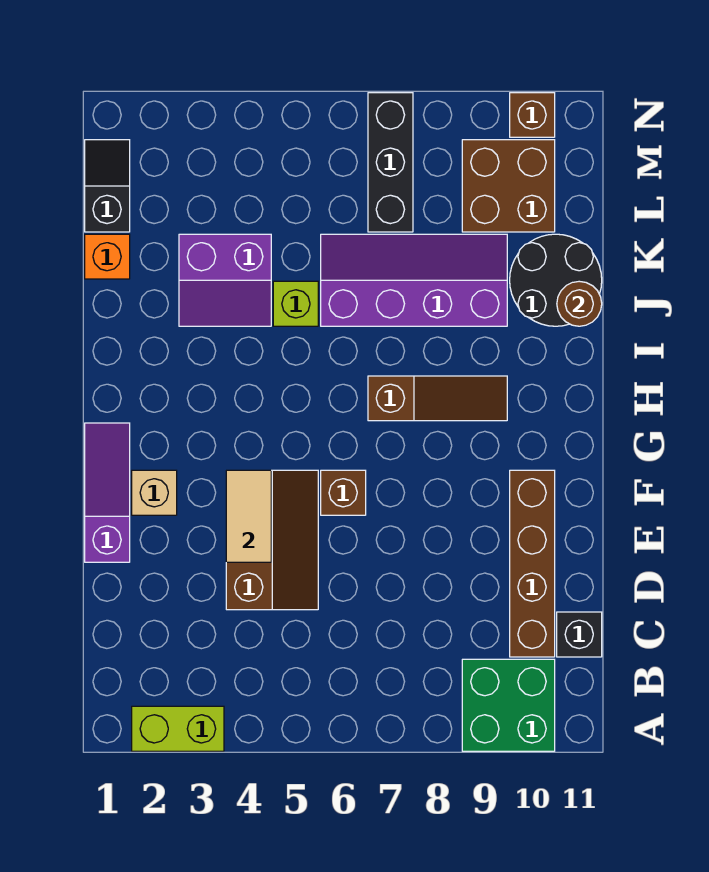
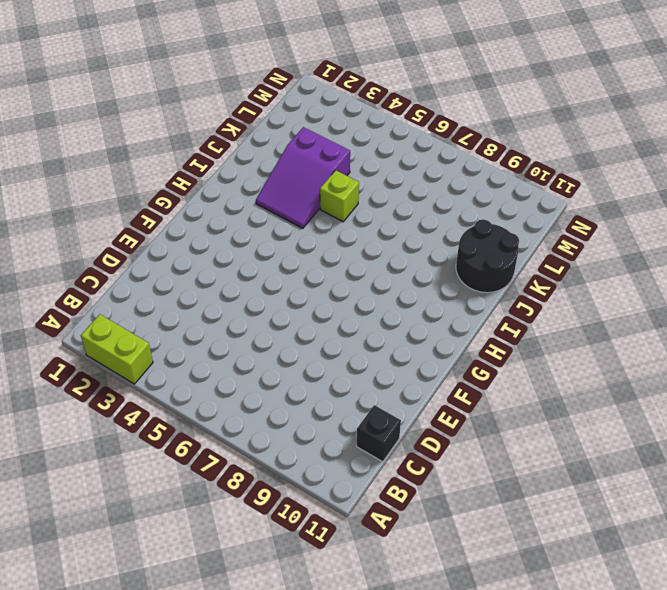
purple 2x3 slope [256,127,350,228] -> purple 2x2 slope [179,234,271,326]
none -> green 2x2 brick [462,659,555,751]
none -> brown 1x4 brick [510,470,555,657]
none -> brown 2x3 slope [226,470,318,610]

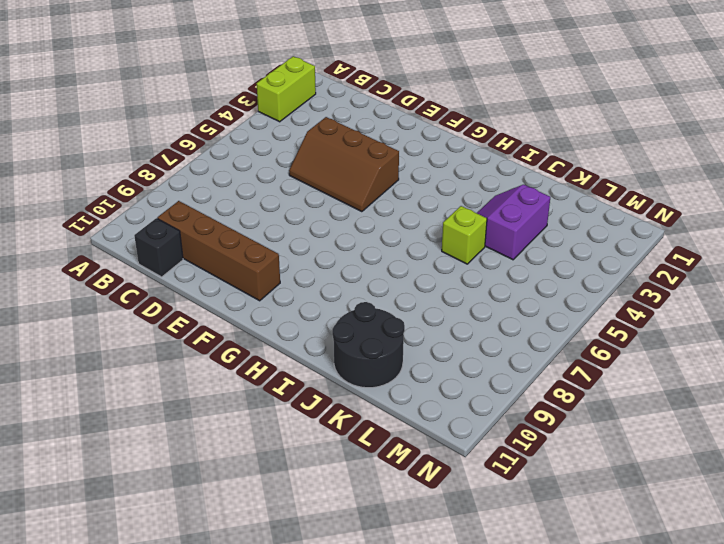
none -> green 2x2 brick [462,659,555,751]
none -> purple 1x3 slope [85,423,130,562]
none -> tan 1x1 brick [132,470,177,515]

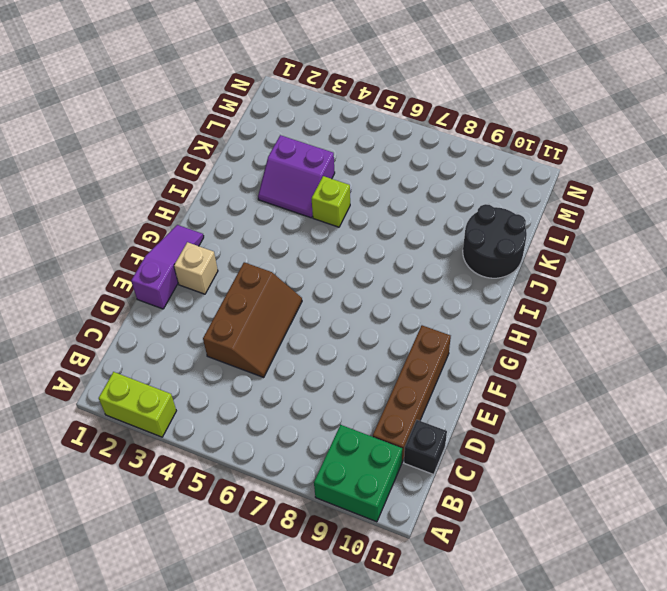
none -> brown 1x1 brick [321,470,366,515]
none -> brown 1x3 slope [368,376,507,421]
none -> purple 2x4 slope [321,234,507,326]

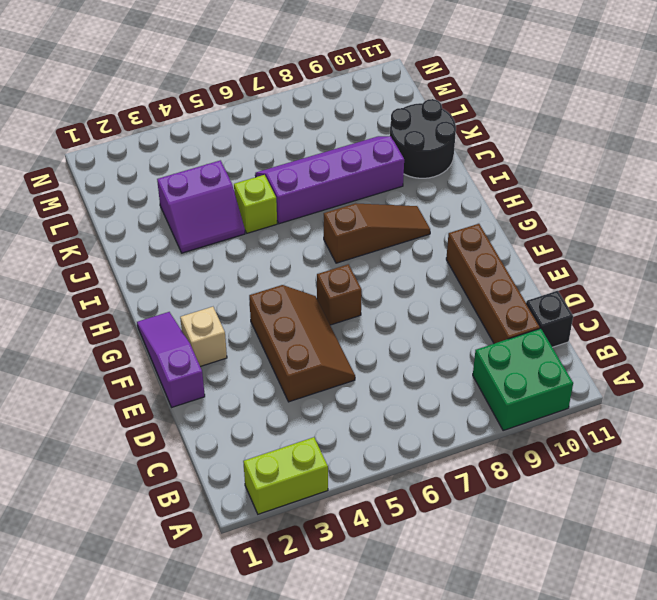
none -> orange 1x1 brick [85,234,130,279]
none -> black 1x2 slope [85,140,130,232]
none -> black 1x3 brick [368,93,413,232]

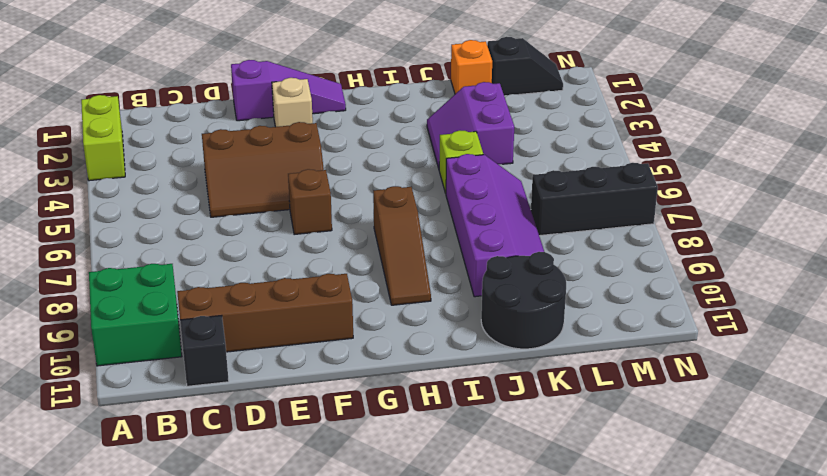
none -> brown 2x2 brick [462,140,555,232]
none -> brown 1x1 brick [510,93,555,137]
none -> tan 1x2 tile [226,470,271,562]

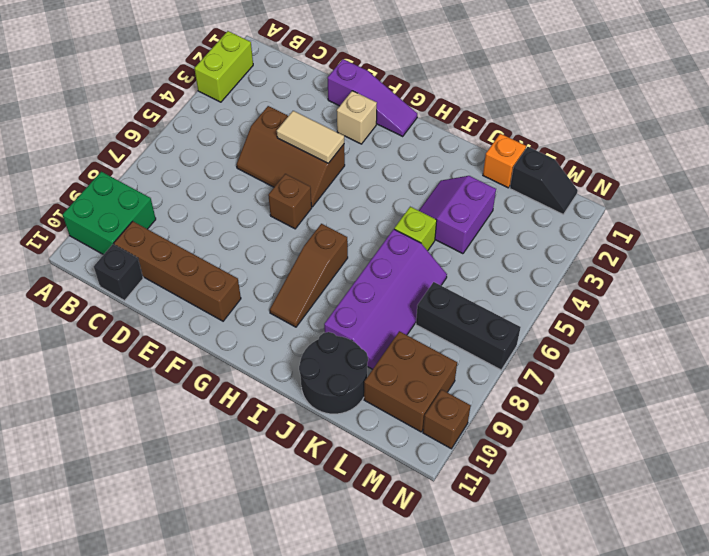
none -> brown 1x1 round brick [557,281,602,326]

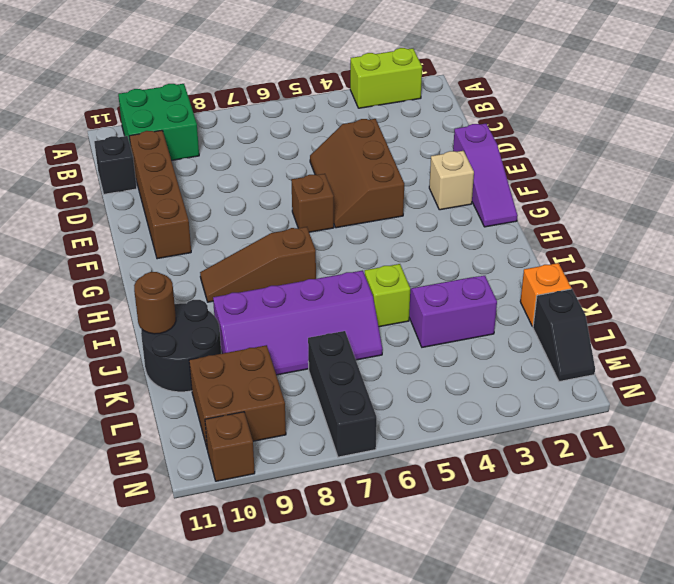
none -> tan 1x2 tile [226,470,271,562]

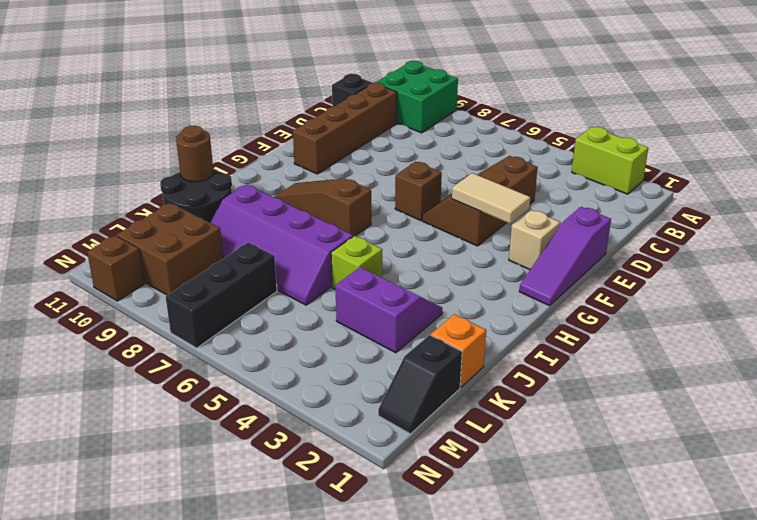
tan 1x2 tile [452,173,530,224] -> tan 1x2 tile turned to [226,470,271,562]

